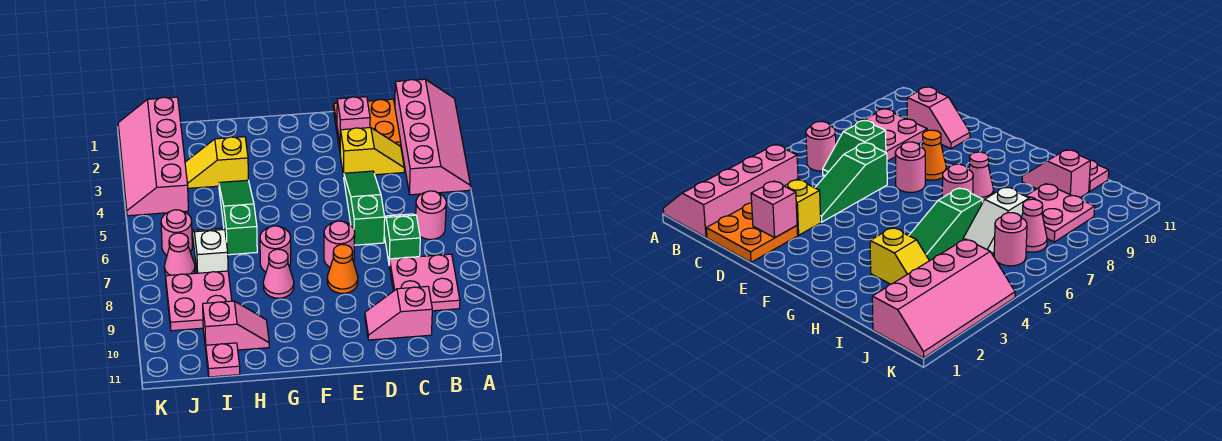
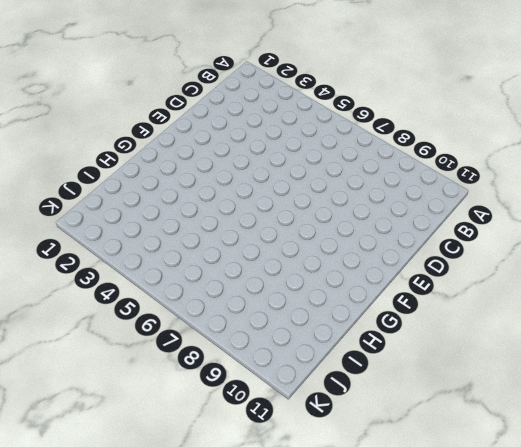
none -> pink 2x4 slope [395,79,471,195]
none -> pink 1x1 round brick [416,191,446,239]
none -> pink 2x2 plate [389,254,460,311]

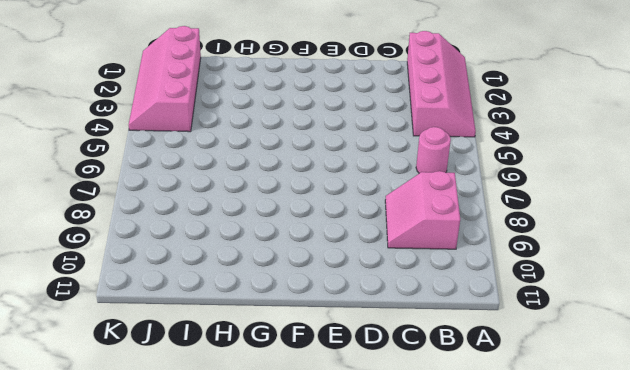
pink 2x2 slope [385,171,460,249] -> pink 2x2 plate [389,254,460,311]
none -> orange 2x2 plate [334,99,401,151]
none -> yellow 1x2 slope [340,128,404,177]
none -> green 1x2 slope [384,214,420,265]

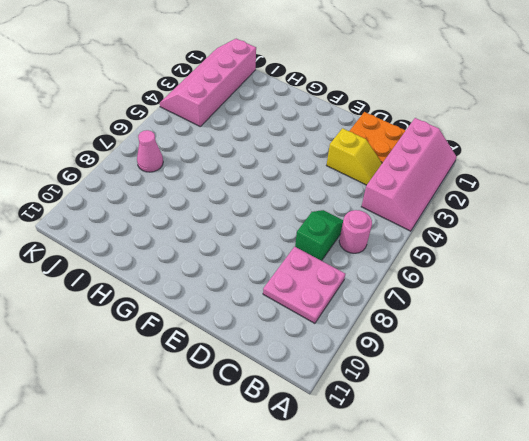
none -> pink 1x2 slope [365,286,432,340]
none -> green 1x3 slope [344,171,385,245]
none -> pink 1x1 round brick [324,221,355,267]

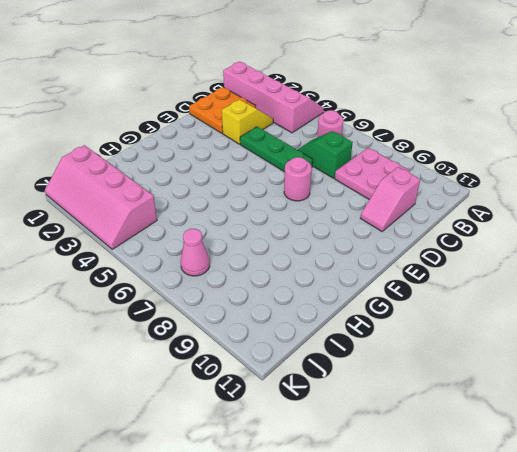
green 1x3 plate [240,127,313,172] -> green 1x3 slope [344,171,385,245]
none -> orange 1x1 cone [327,244,358,293]
none -> pink 1x1 round brick [260,226,291,272]
none -> pink 1x1 cone [263,249,294,298]

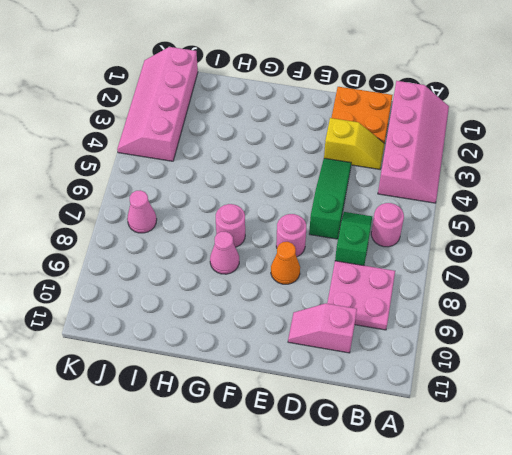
none -> yellow 1x2 slope [185,137,248,188]
none -> green 1x3 slope [219,180,257,255]
none -> pink 1x2 slope [203,301,269,350]

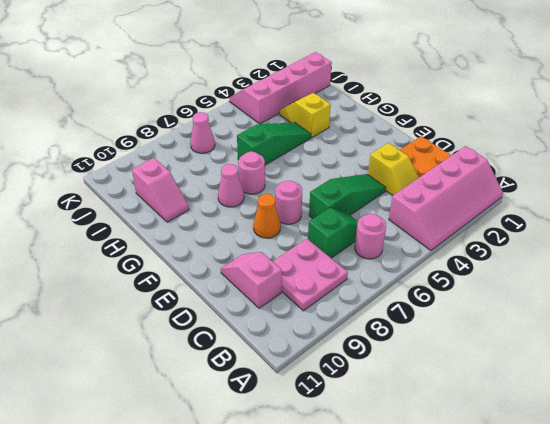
none -> white 1x2 slope [193,228,228,273]
none -> pink 2x2 plate [166,271,232,331]
none -> pink 1x1 plate [206,343,240,377]

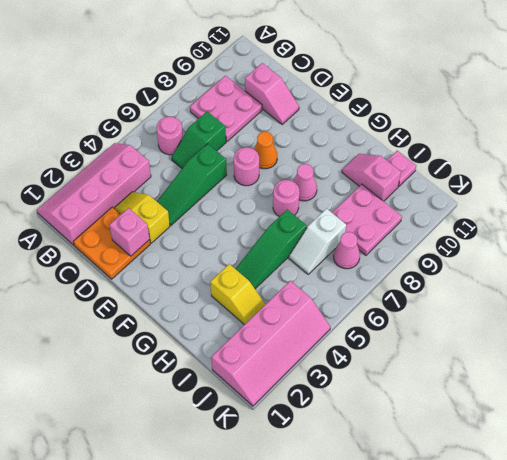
none -> pink 1x1 round brick [161,210,192,255]

